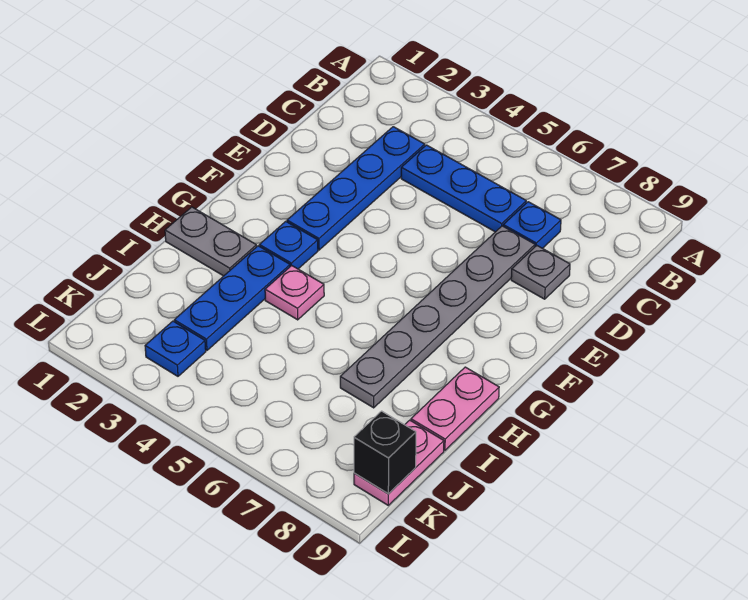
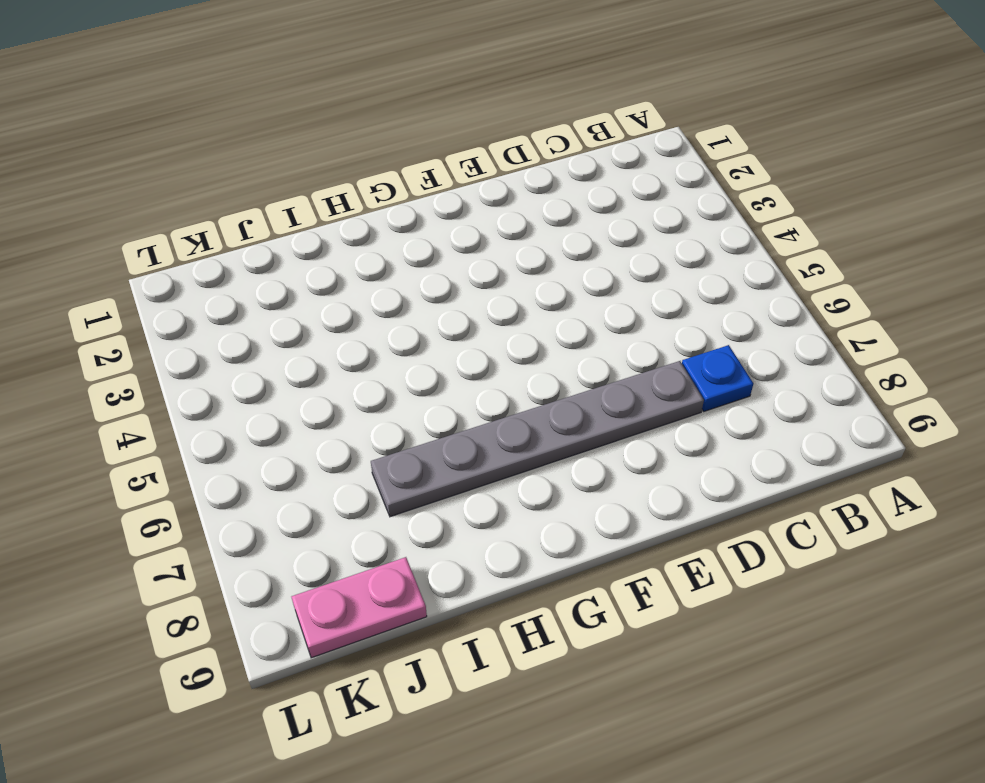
none -> blue 1x4 plate [287,127,425,250]
none -> blue 1x3 plate [401,145,526,232]
none -> grey 1x1 plate [511,246,570,299]

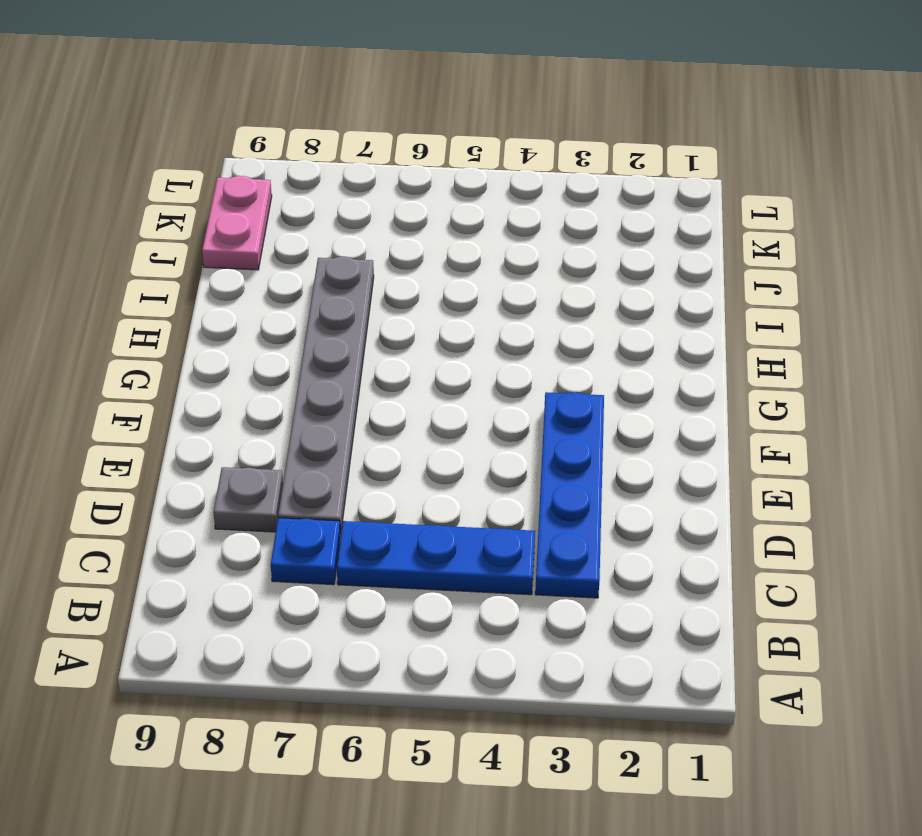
none -> blue 1x1 plate [259,221,318,269]
none -> grey 1x2 plate [165,207,257,276]
none -> blue 1x3 plate [174,246,290,350]

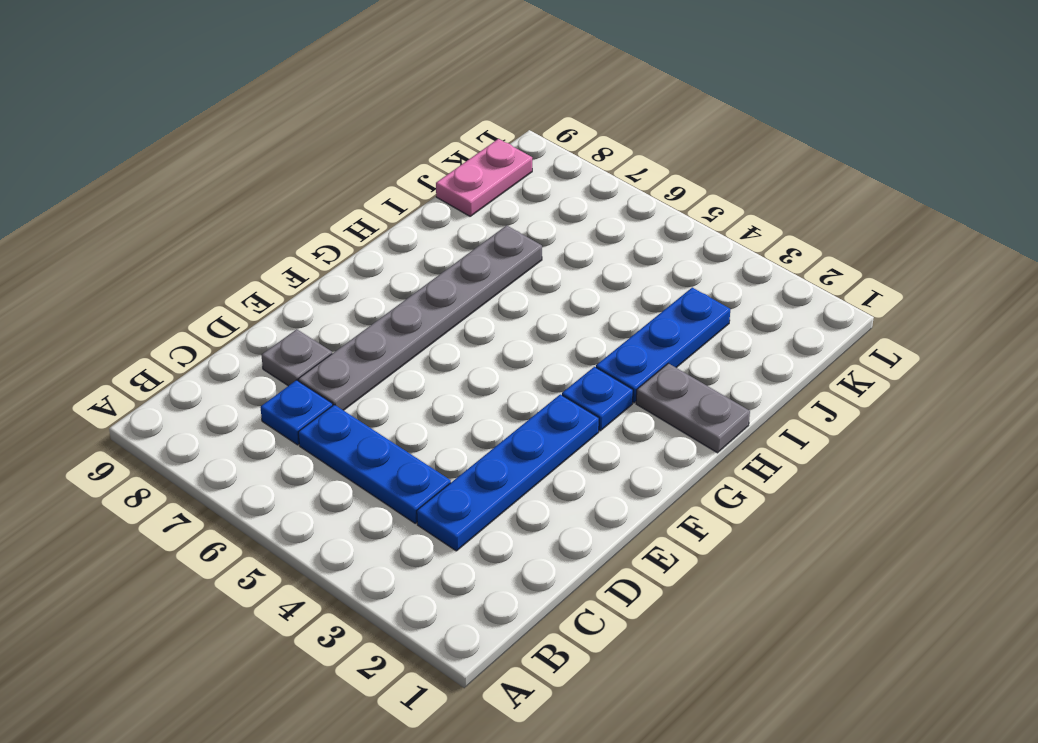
none -> pink 1x1 plate [265,266,324,320]
none -> pink 1x2 plate [411,367,499,450]
none -> blue 1x1 plate [145,321,206,376]

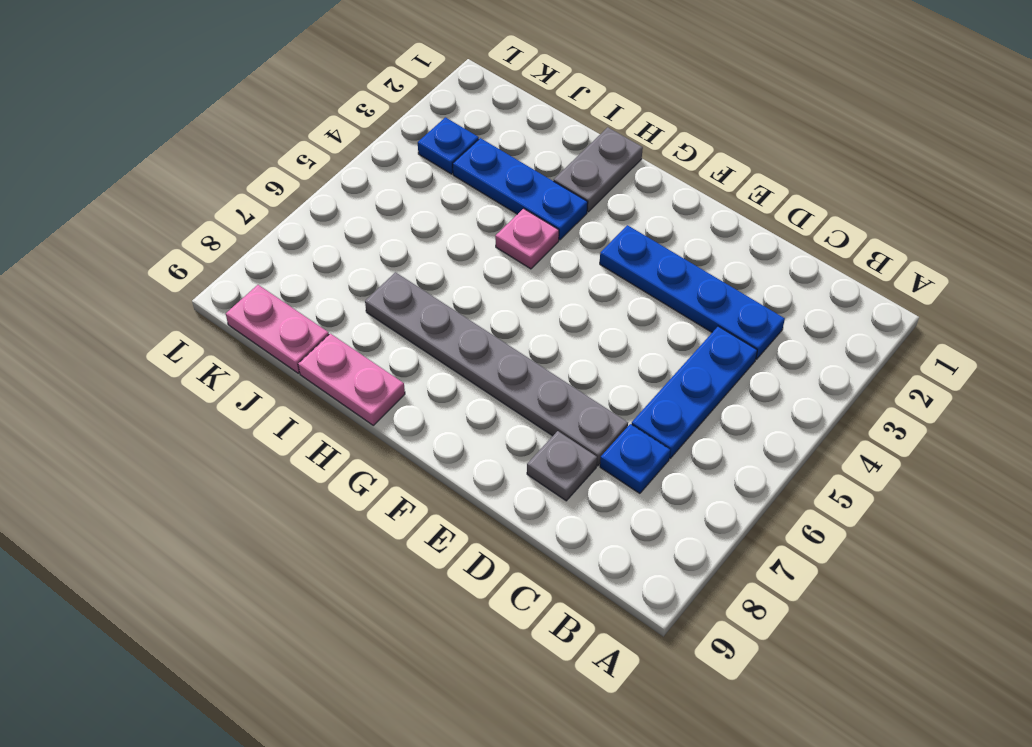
none -> blue 1x1 plate [259,221,318,269]
none -> black 1x1 brick [354,411,416,494]

